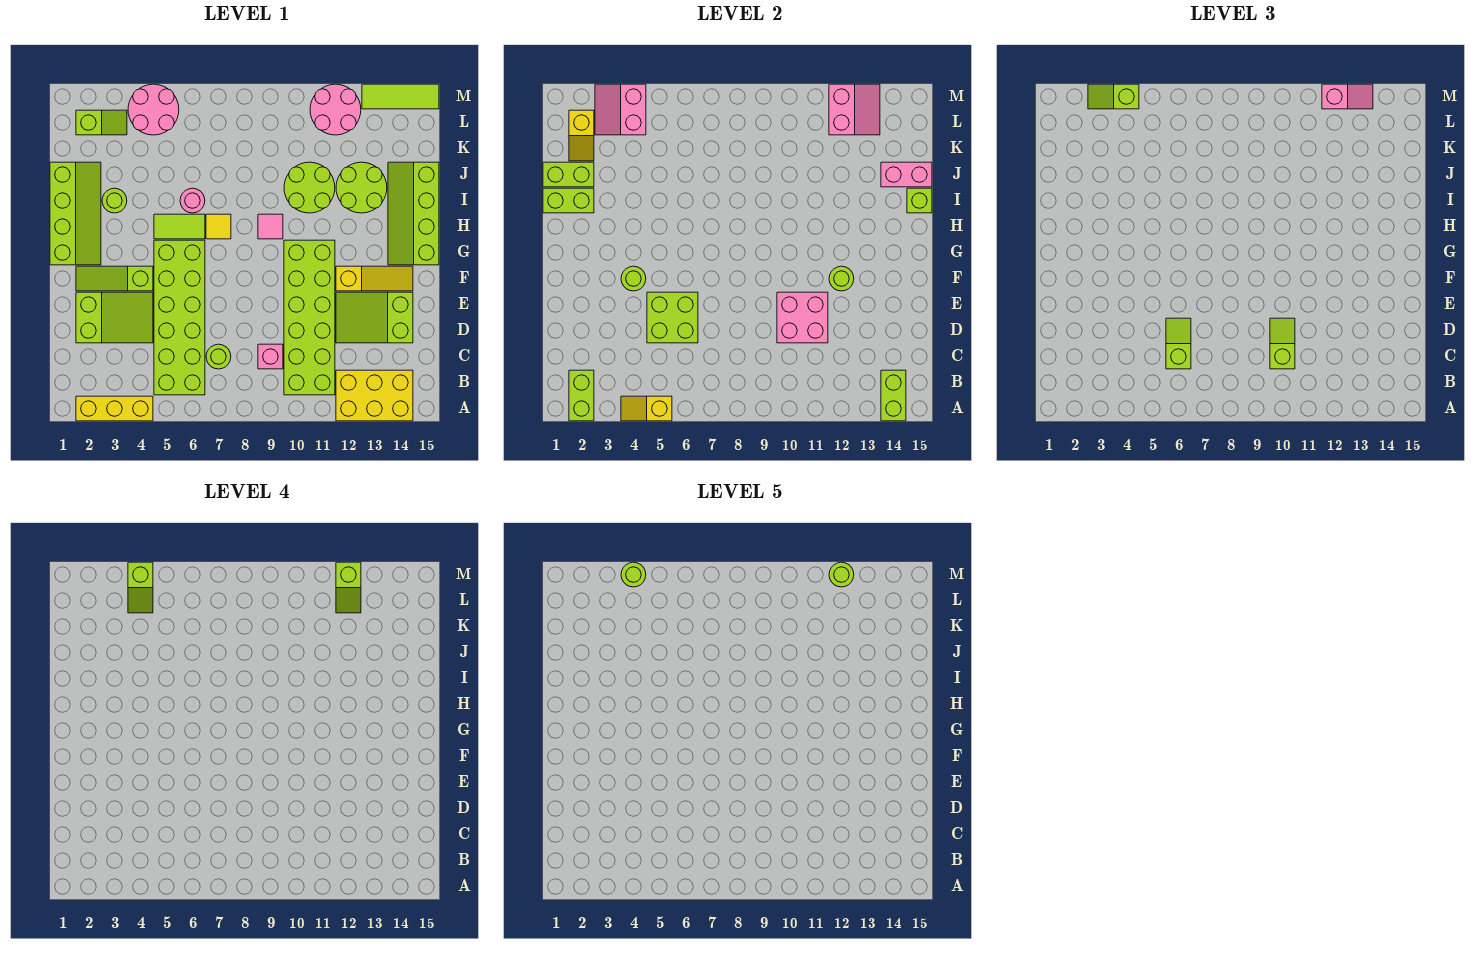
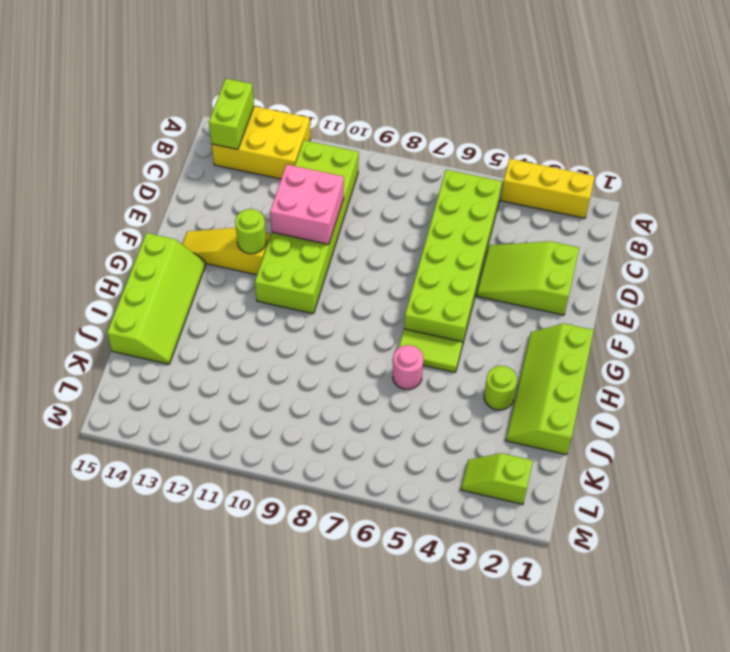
none -> lime 1x1 round brick [206,344,231,369]
none -> pink 1x1 brick [258,344,283,369]
none -> lime 2x3 slope [336,292,413,343]
none -> lime 1x3 slope [76,266,153,291]

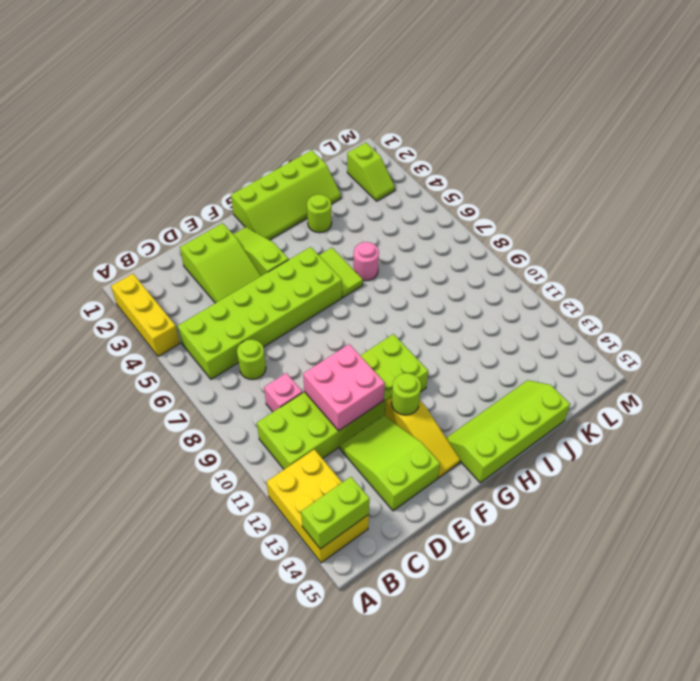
none -> yellow 1x1 tile [206,214,231,239]
none -> pink 1x1 tile [258,214,283,239]
none -> lime 2x2 round brick [284,162,335,213]
none -> lime 2x2 round brick [336,162,387,213]

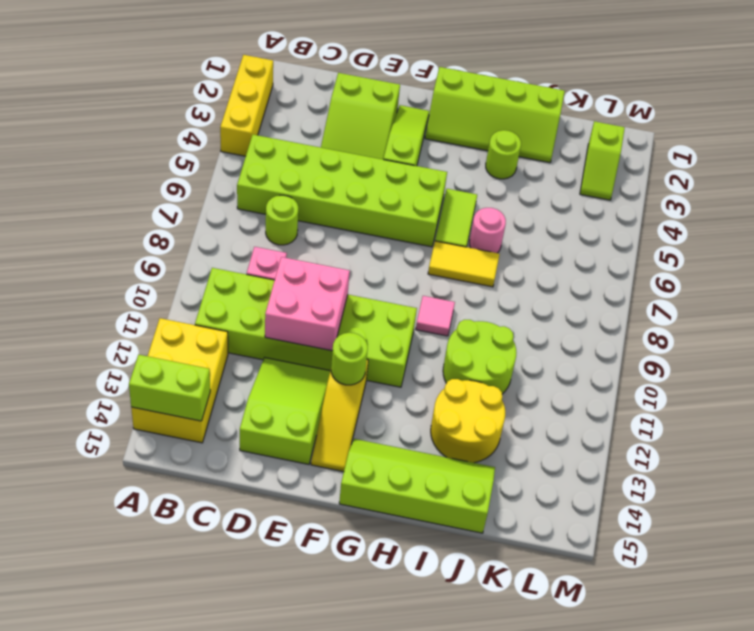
yellow 1x2 tile [428,241,500,287] -> yellow 1x1 tile [206,214,231,239]
yellow 2x2 round brick [431,379,505,463] -> lime 2x2 round brick [336,162,387,213]
none -> pink 2x2 round brick [128,84,179,135]
none -> pink 2x2 round brick [310,84,361,135]
none -> lime 1x3 tile [362,84,439,109]
none -> lime 1x2 brick [569,370,594,421]

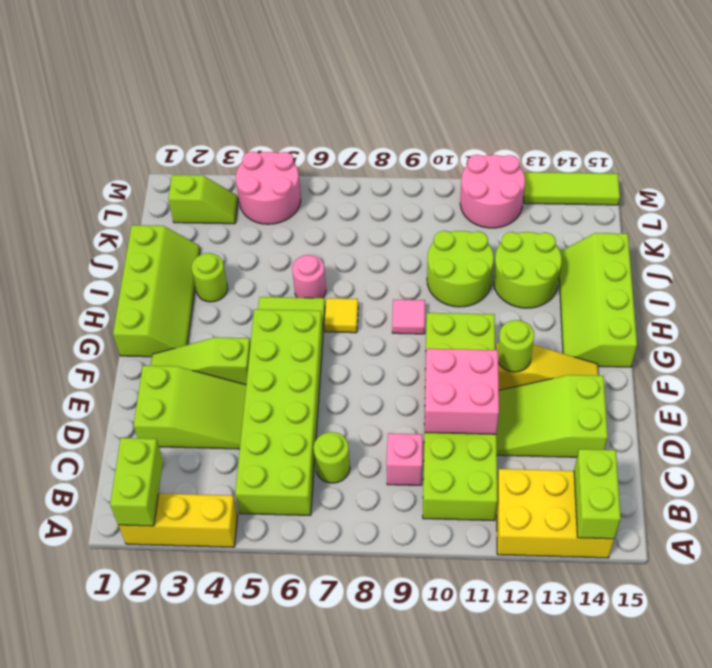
none -> yellow 1x2 slope [621,396,672,421]
none -> lime 2x2 brick [647,292,698,343]
none -> lime 1x1 round brick [621,266,646,291]
none -> lime 1x2 brick [543,188,594,213]

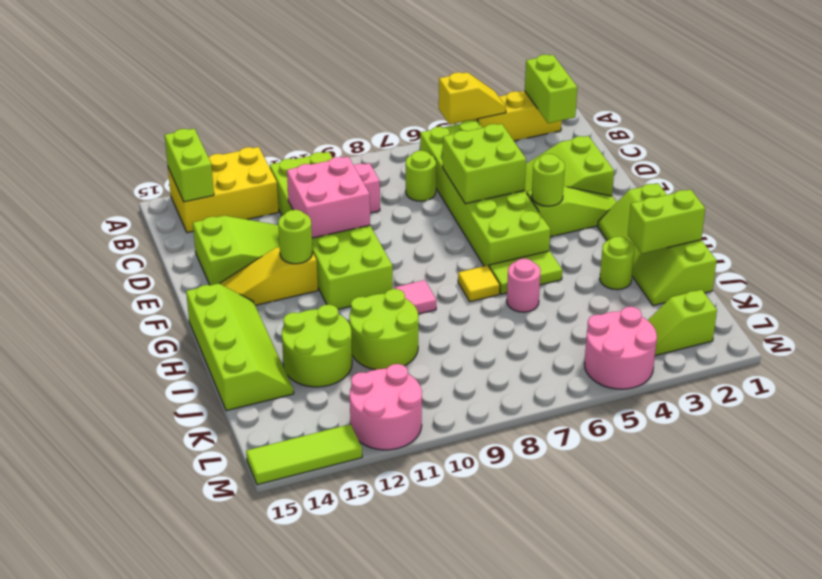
none -> lime 1x1 brick [907,188,932,213]
none -> lime 1x2 brick [543,162,594,187]
none -> pink 1x2 brick [881,162,932,187]
none -> yellow 1x2 slope [569,110,594,161]

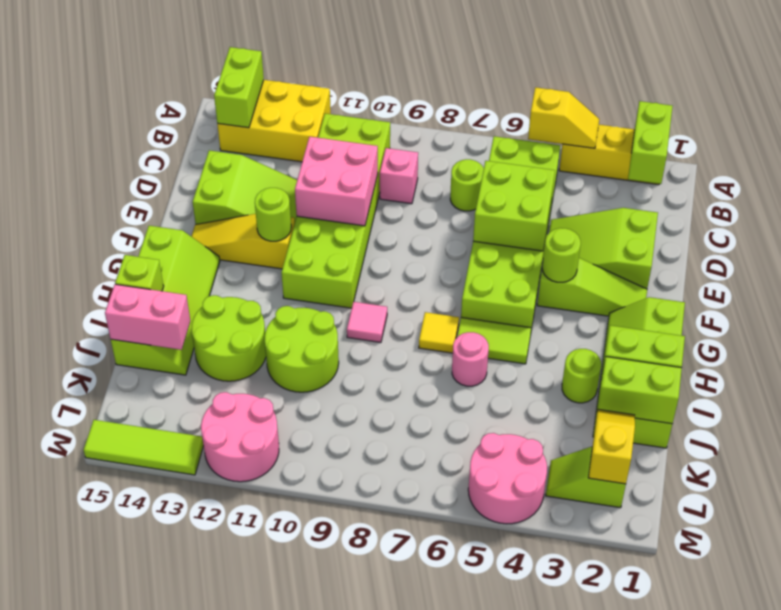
none -> pink 2x2 slope [595,84,646,135]
none -> pink 2x2 slope [829,84,880,135]
none -> lime 1x2 slope [1166,318,1191,369]
none -> lime 1x2 slope [1270,318,1295,369]

